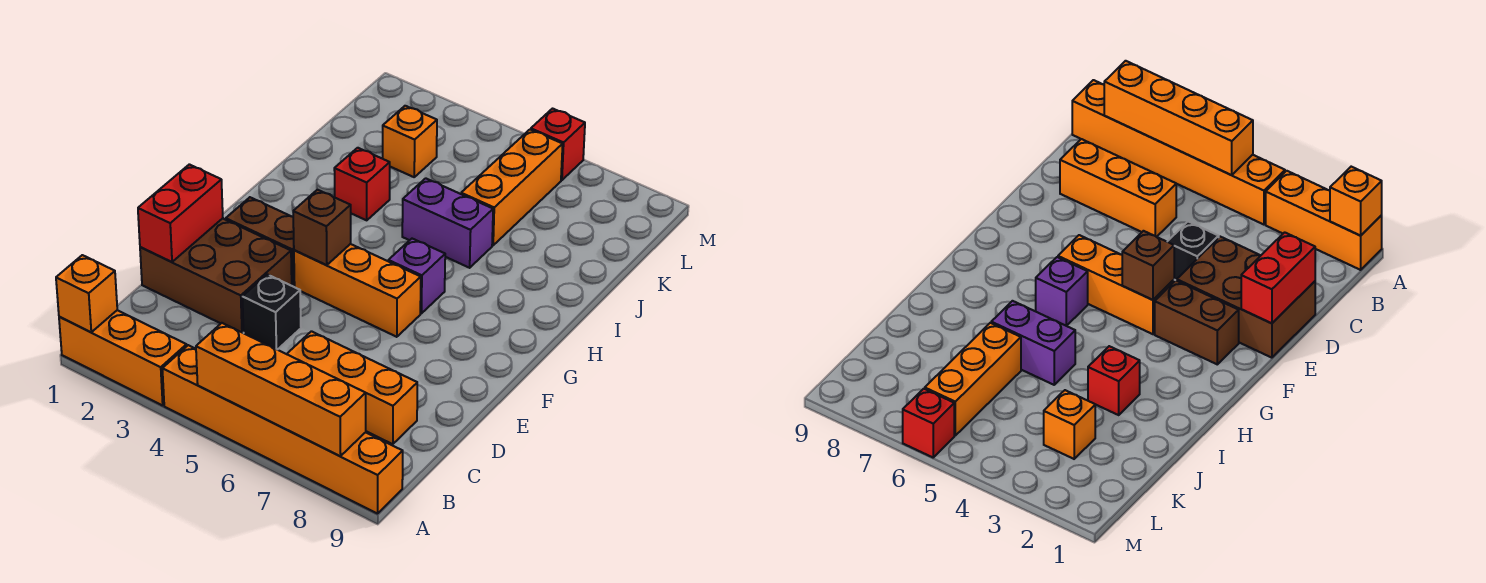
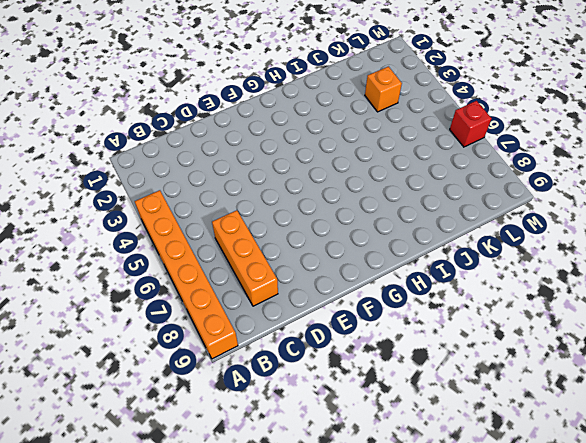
none -> orange 1x3 brick [59,310,187,406]
none -> brown 2x3 brick [140,218,292,333]
none -> black 1x1 brick [242,274,301,350]

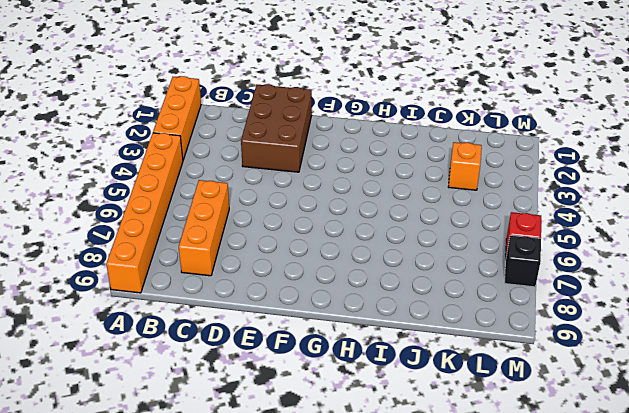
black 1x1 brick [505,235,541,287] -> black 1x1 brick moved to [242,274,301,350]
none -> brown 1x2 brick [226,197,295,287]
none -> orange 1x3 brick [294,244,421,337]
none -> purple 1x1 brick [388,239,445,314]

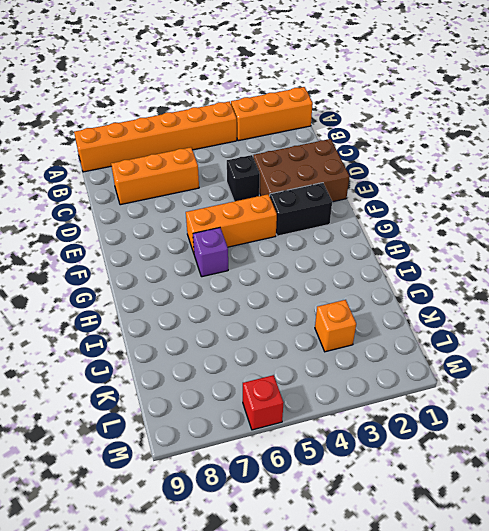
black 1x2 brick [270,183,332,236] -> brown 1x2 brick [226,197,295,287]
none -> red 1x1 brick [334,148,390,220]
none -> purple 1x2 brick [402,178,493,268]
none -> orange 1x3 brick [461,130,563,245]

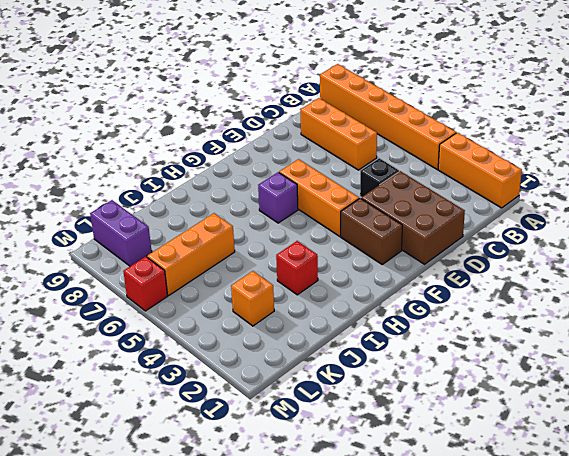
purple 1x2 brick [90,200,152,266] -> purple 1x2 brick moved to [402,178,493,268]
none -> orange 1x1 brick [56,255,117,332]
none -> orange 1x4 brick [196,323,366,456]
none -> red 1x2 brick [138,164,223,262]

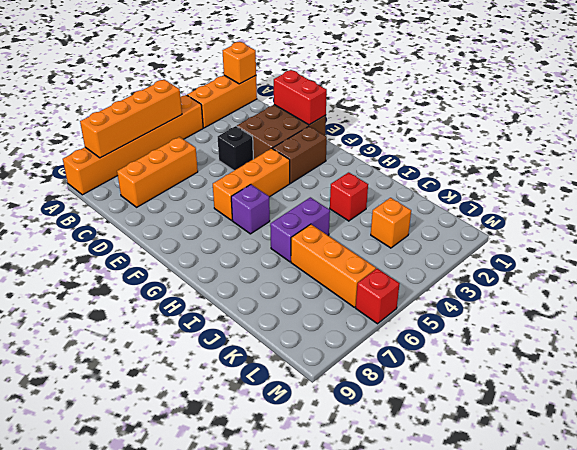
none -> brown 1x1 brick [293,190,351,265]

